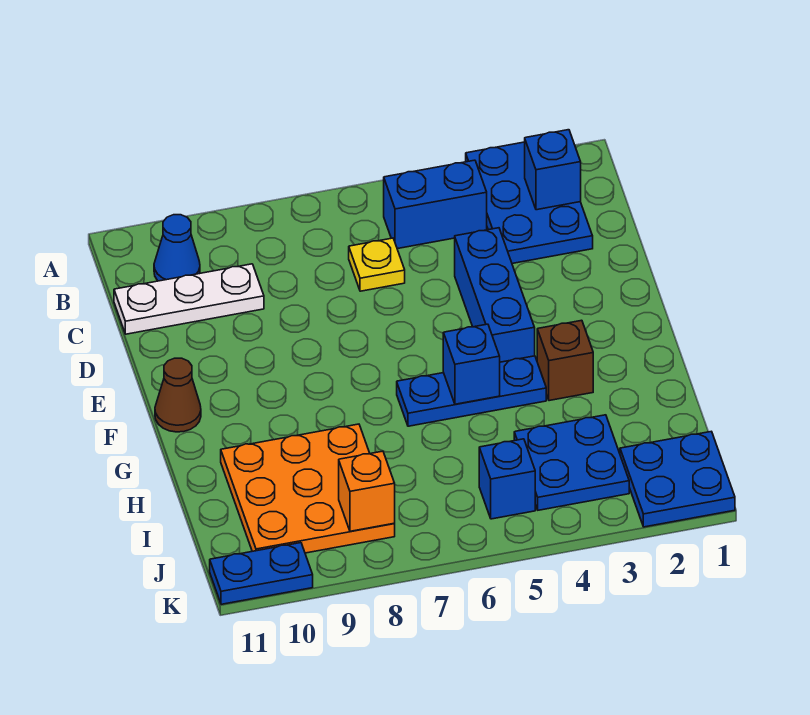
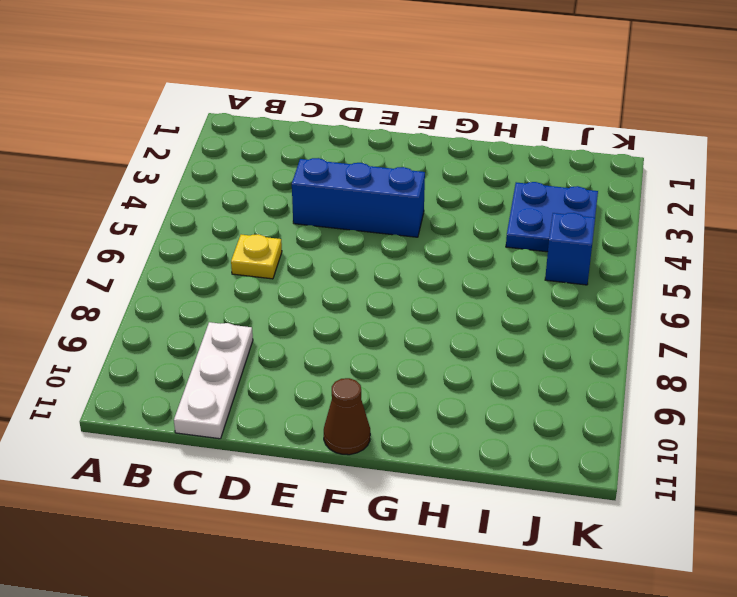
none -> blue 2x3 plate [466,142,593,264]
none -> blue 1x2 brick [384,160,487,249]
none -> blue 1x1 cone [154,215,200,281]

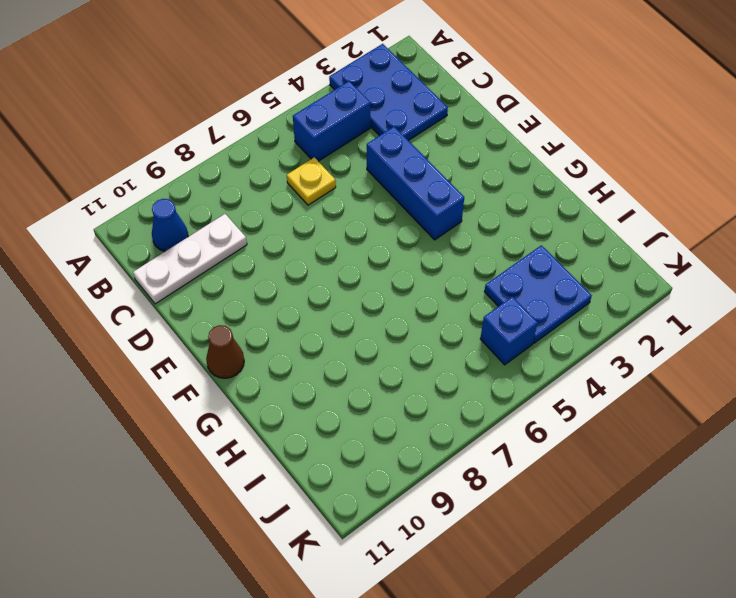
none -> brown 1x1 brick [537,320,593,401]
none -> blue 1x3 plate [397,356,546,426]
none -> orange 3x3 plate [221,424,395,553]

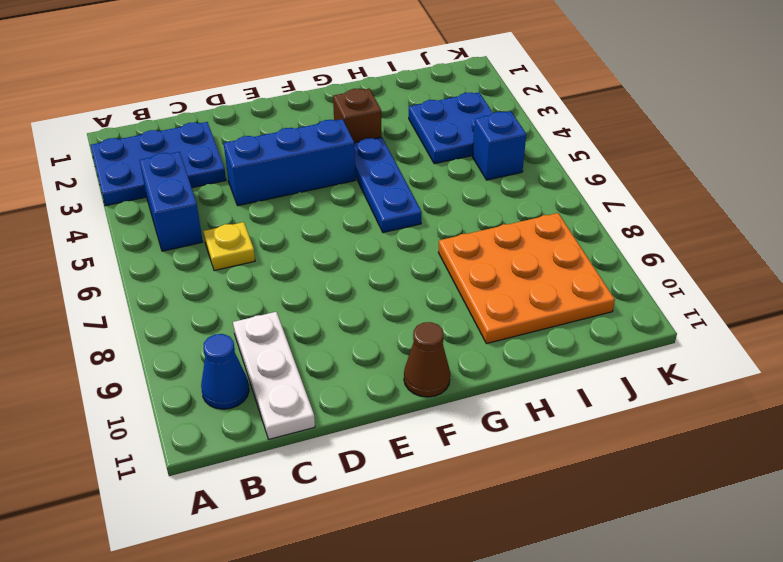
none -> blue 2x2 plate [620,431,735,527]
none -> blue 1x2 plate [210,543,313,604]
none -> blue 1x1 brick [525,130,581,210]

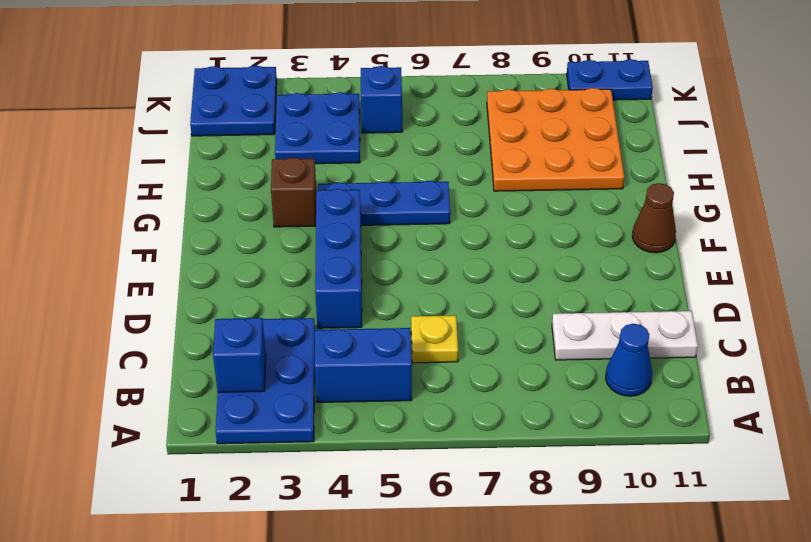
none -> blue 1x1 brick [443,324,500,404]
none -> orange 1x1 brick [339,451,395,531]

